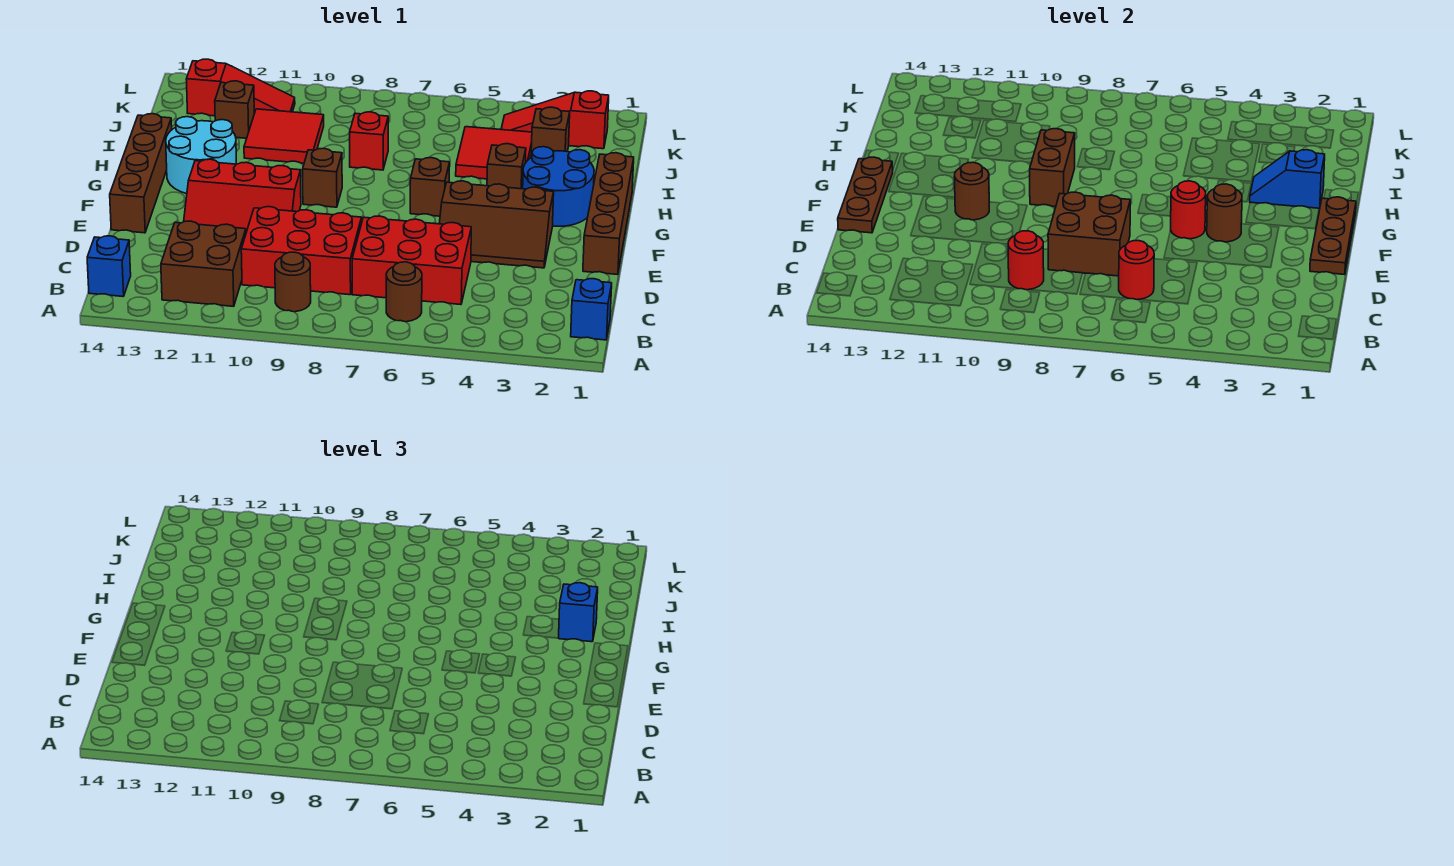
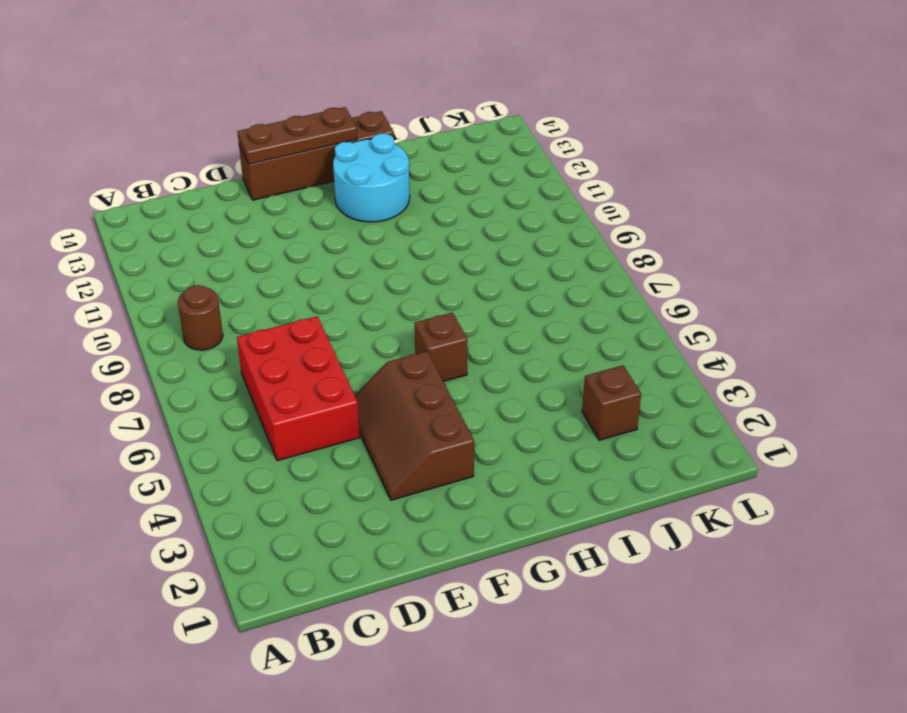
none -> blue 1x1 brick [571,279,612,340]
none -> brown 1x1 round brick [386,262,422,322]
none -> brown 2x2 brick [161,221,246,306]
none -> blue 1x1 brick [87,236,131,296]

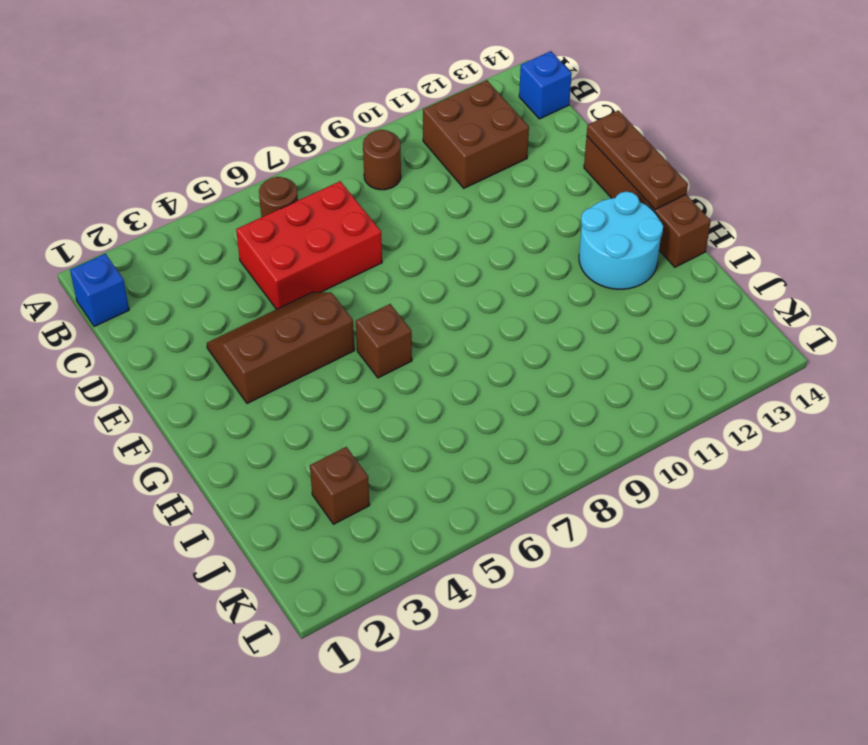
none -> red 2x3 brick [241,207,361,295]
none -> brown 1x4 brick [583,153,634,275]
none -> red 2x3 slope [184,159,301,232]
none -> blue 2x2 round brick [523,147,594,226]

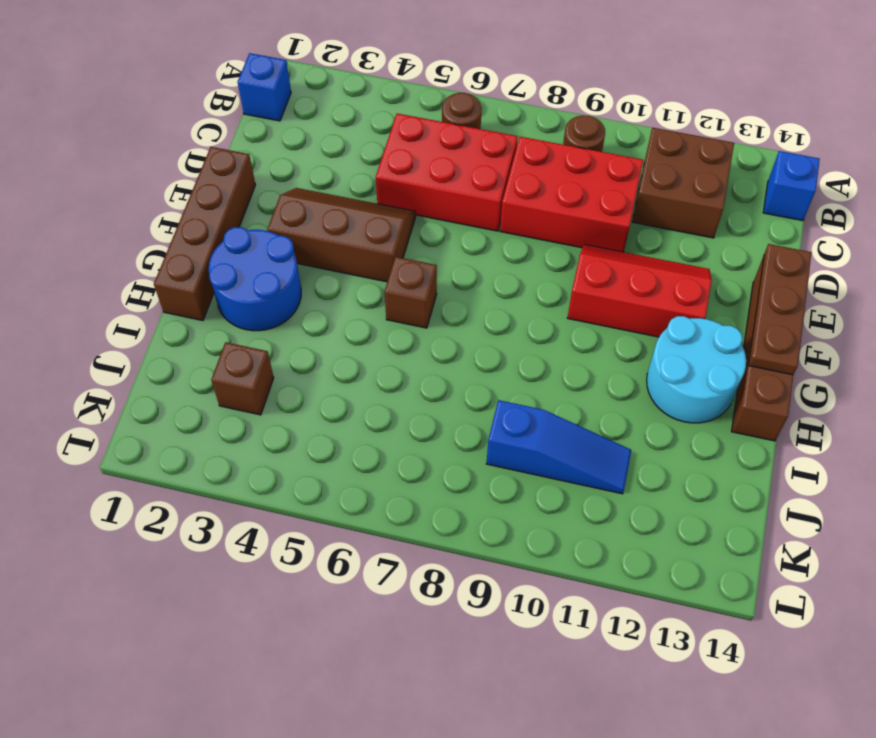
blue 1x3 slope [486,400,631,494] -> red 2x2 tile [244,109,324,163]
none -> brown 1x1 brick [303,148,342,207]
none -> brown 1x1 brick [487,144,526,189]
none -> red 2x2 tile [456,127,532,179]
none -> red 1x1 brick [350,112,388,170]

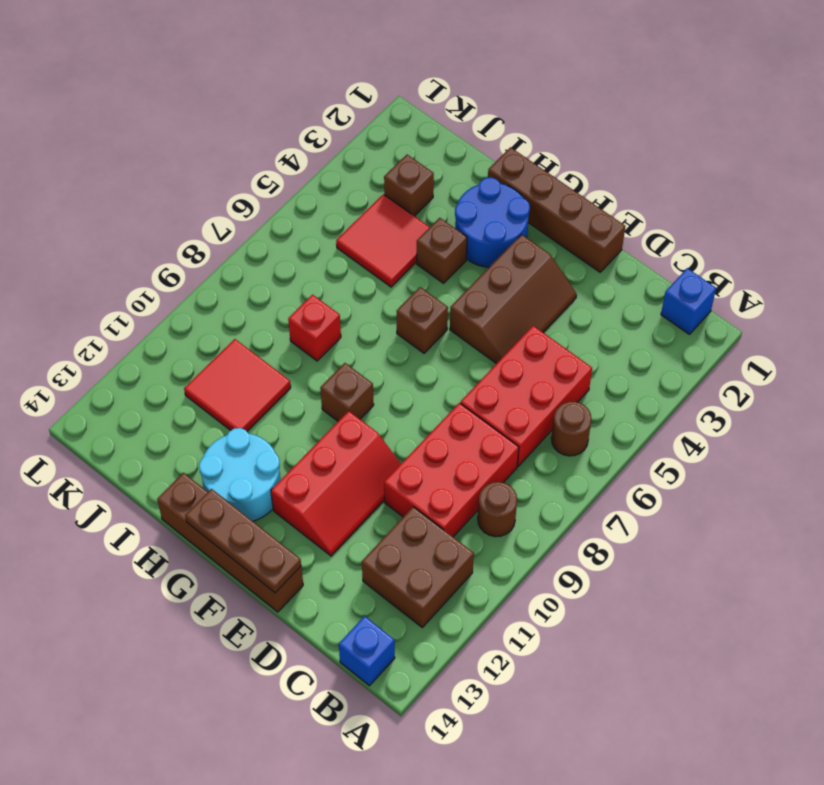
none -> brown 1x1 brick [215,81,254,138]
none -> red 1x3 slope [501,91,609,149]
none -> red 1x3 slope [186,59,295,116]
none -> red 1x1 round brick [1119,241,1154,300]

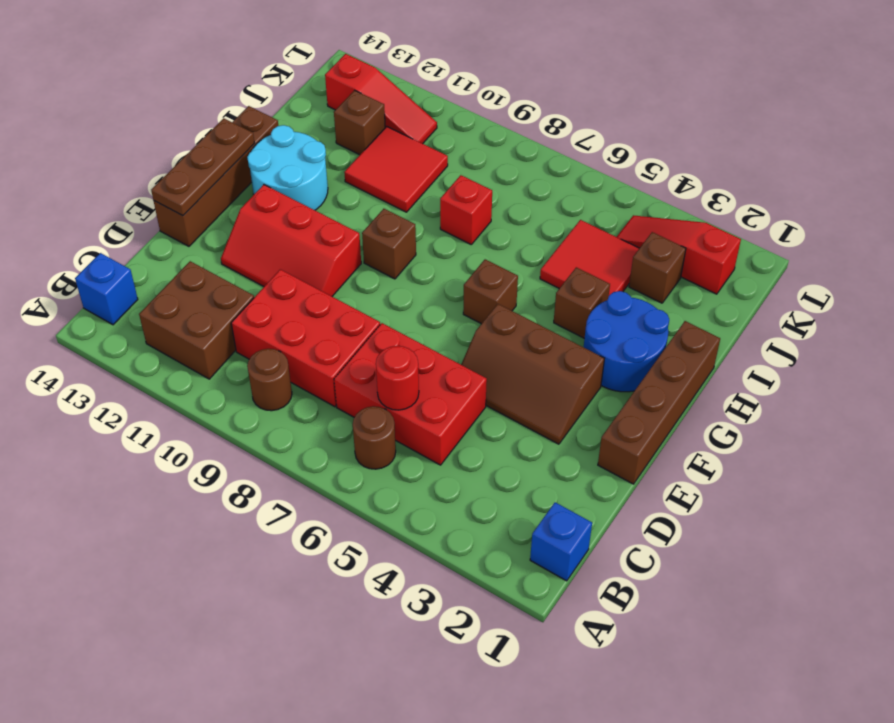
none -> red 1x1 round brick [1008,231,1044,290]
none -> brown 2x2 brick [1048,192,1130,276]
none -> brown 1x3 plate [1310,197,1356,275]
none -> brown 1x1 round brick [1207,184,1242,242]

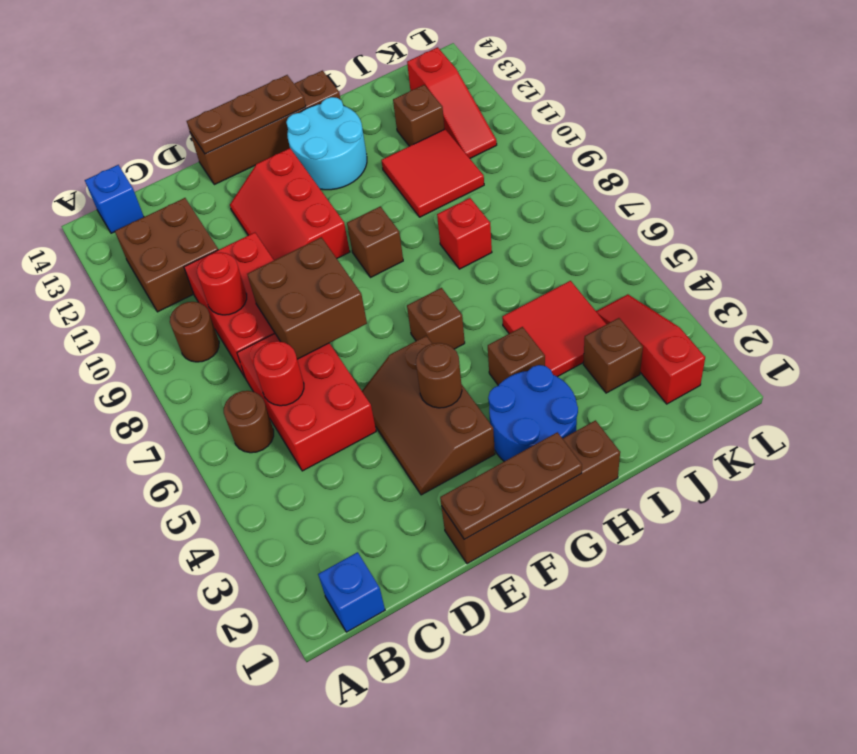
none -> red 1x1 round brick [1171,181,1206,239]
none -> brown 1x1 round brick [954,162,989,220]
none -> brown 1x2 brick [1030,129,1075,207]
none -> blue 1x2 slope [1250,150,1325,209]

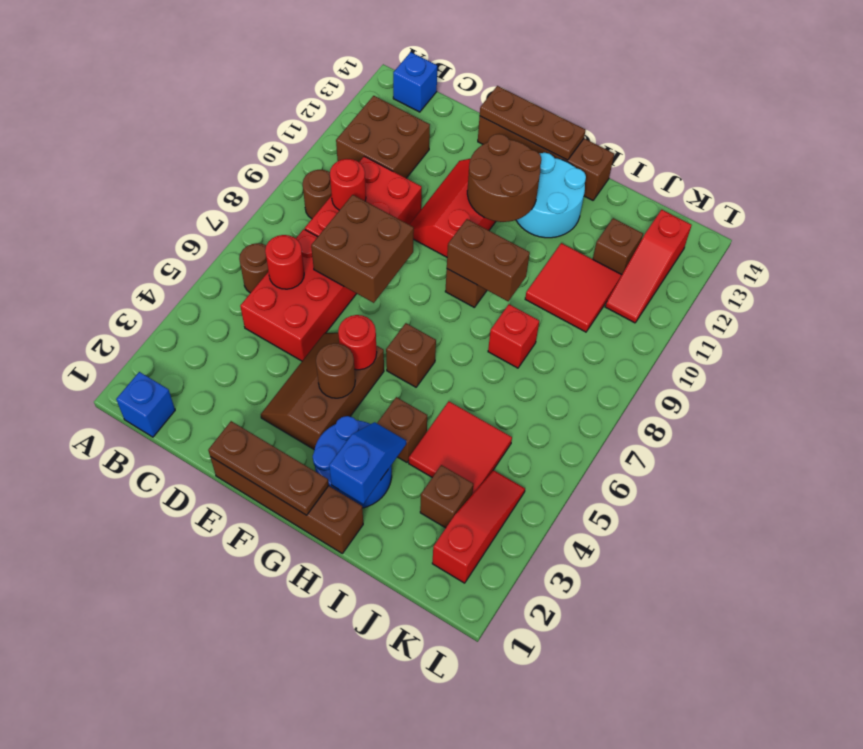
brown 2x2 round brick [467,134,541,222] -> brown 1x1 round brick [954,162,989,220]
none -> blue 1x1 brick [559,583,598,642]

